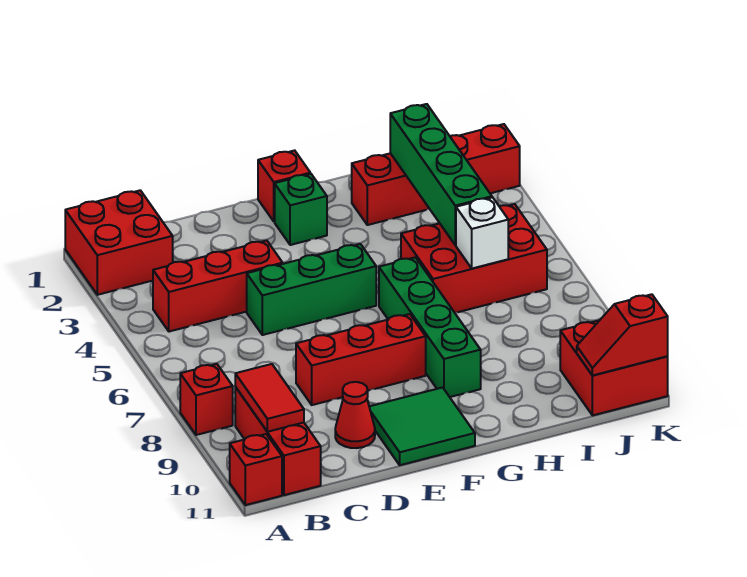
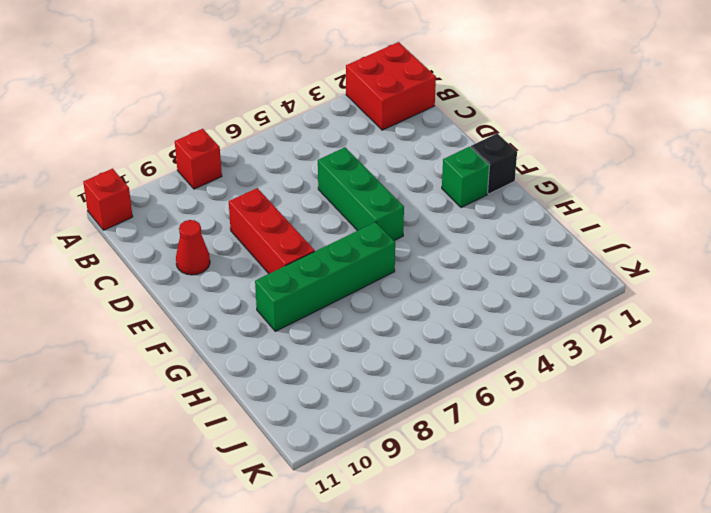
black 1x1 brick [471,133,517,194] -> red 1x1 brick [258,150,310,222]
none -> red 1x3 brick [153,241,283,332]
none -> red 1x3 brick [235,387,321,495]
none -> green 2x2 tile [369,387,475,465]

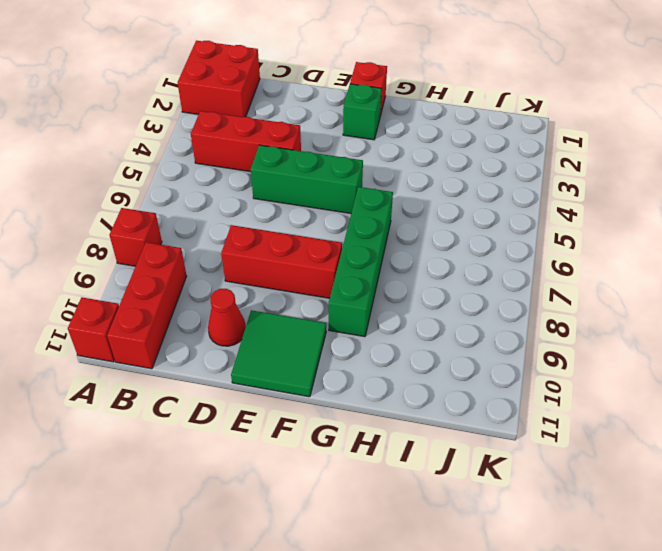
none -> red 1x4 brick [352,124,520,225]
none -> red 2x3 brick [401,204,547,313]
none -> red 2x2 brick [560,320,668,415]

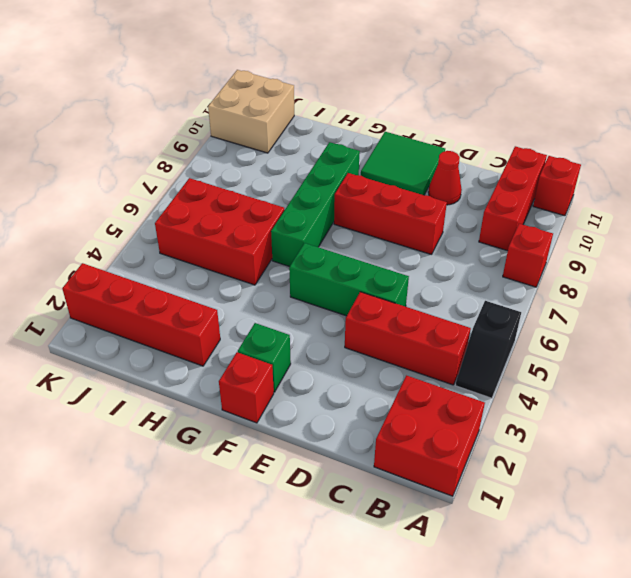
black 1x2 slope [456,301,521,398] -> none
tan 2x2 brick [208,70,294,153] -> red 2x2 brick [560,320,668,415]
none -> red 1x2 tile [235,364,304,432]
none -> green 1x4 brick [390,104,492,245]
none -> white 1x1 brick [456,197,508,268]

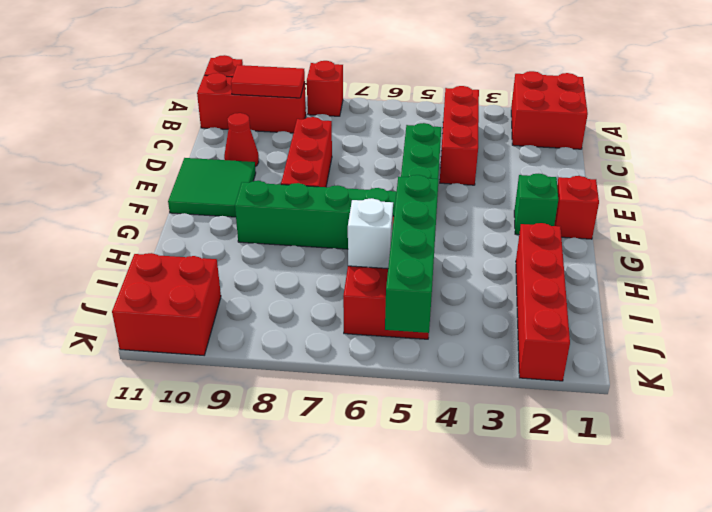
green 1x4 brick [385,175,439,333] -> green 1x4 brick turned to [390,104,492,245]
none -> red 1x2 slope [577,294,668,375]

